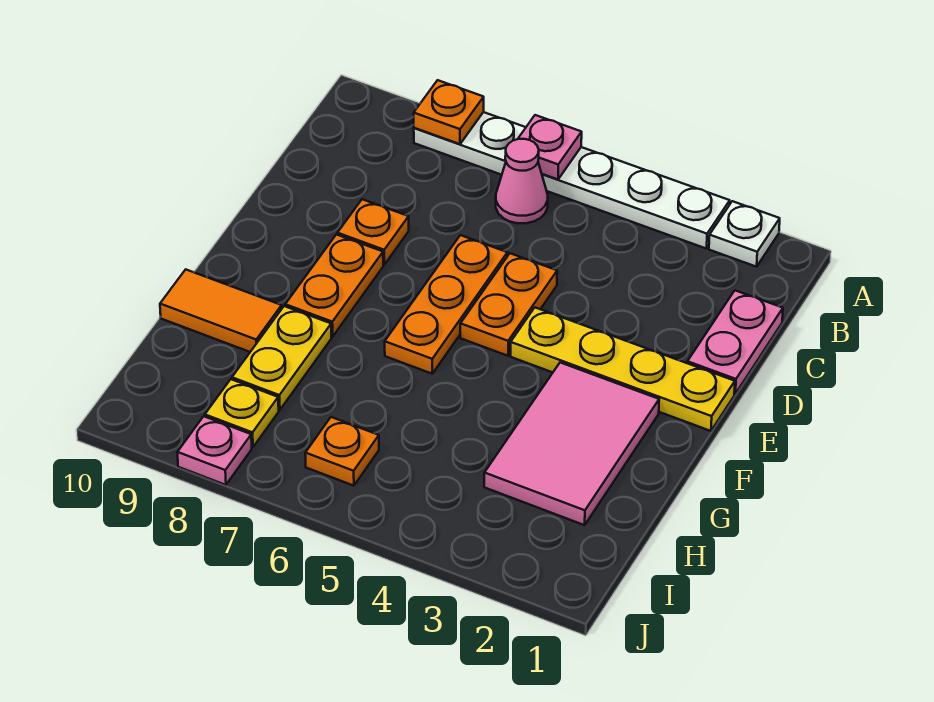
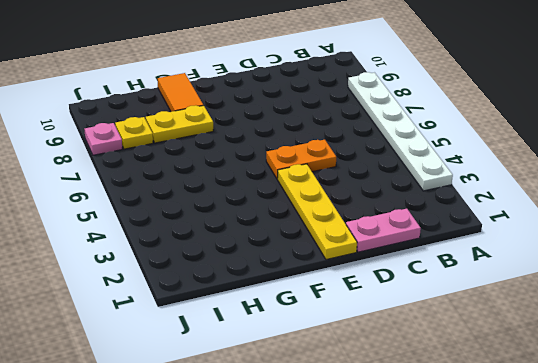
none -> white 1x1 plate [709,201,780,267]
none -> pink 1x1 cone [496,139,548,223]
none -> orange 1x3 plate [385,235,507,374]

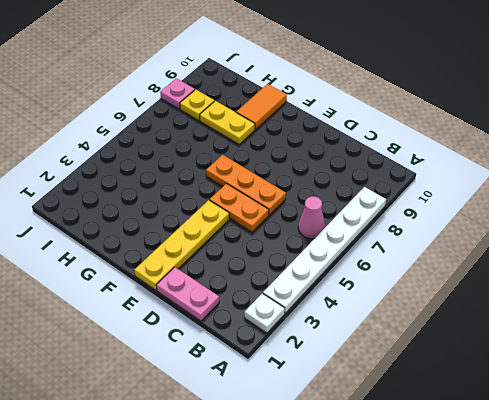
none -> orange 1x1 plate [337,199,409,265]
none -> orange 1x2 plate [285,234,383,337]
none -> pink 2x3 tile [484,363,659,525]

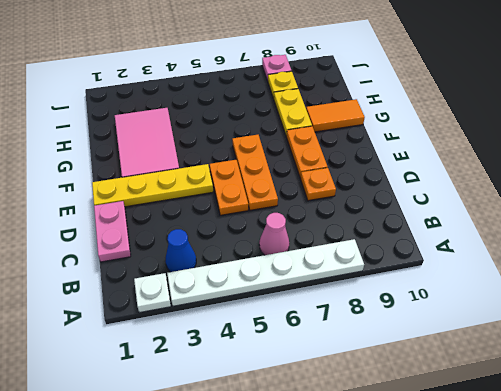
blue 1x1 cone [165,229,196,272] -> none
none -> orange 1x1 plate [305,417,379,486]
none -> pink 1x1 plate [518,115,582,179]
none -> orange 1x1 plate [414,80,484,144]

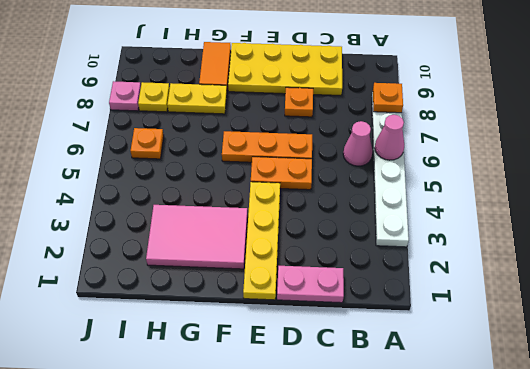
pink 1x1 cone [375,115,404,160] -> pink 1x1 plate [518,115,582,179]
yellow 2x4 plate [228,43,342,95] -> none
none -> white 1x1 plate [709,201,780,267]
none -> orange 1x2 plate [285,234,383,337]

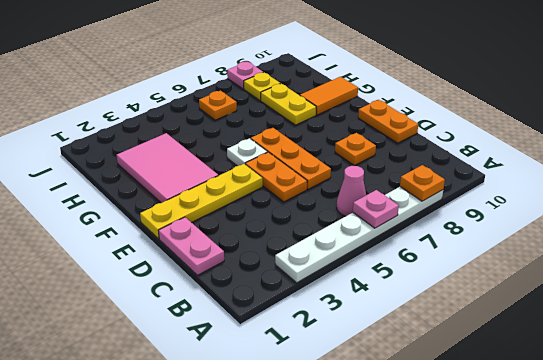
orange 1x2 plate [358,100,418,143] -> orange 1x2 plate moved to [285,234,383,337]
white 1x1 plate [227,138,268,166] -> white 1x1 plate moved to [709,201,780,267]

